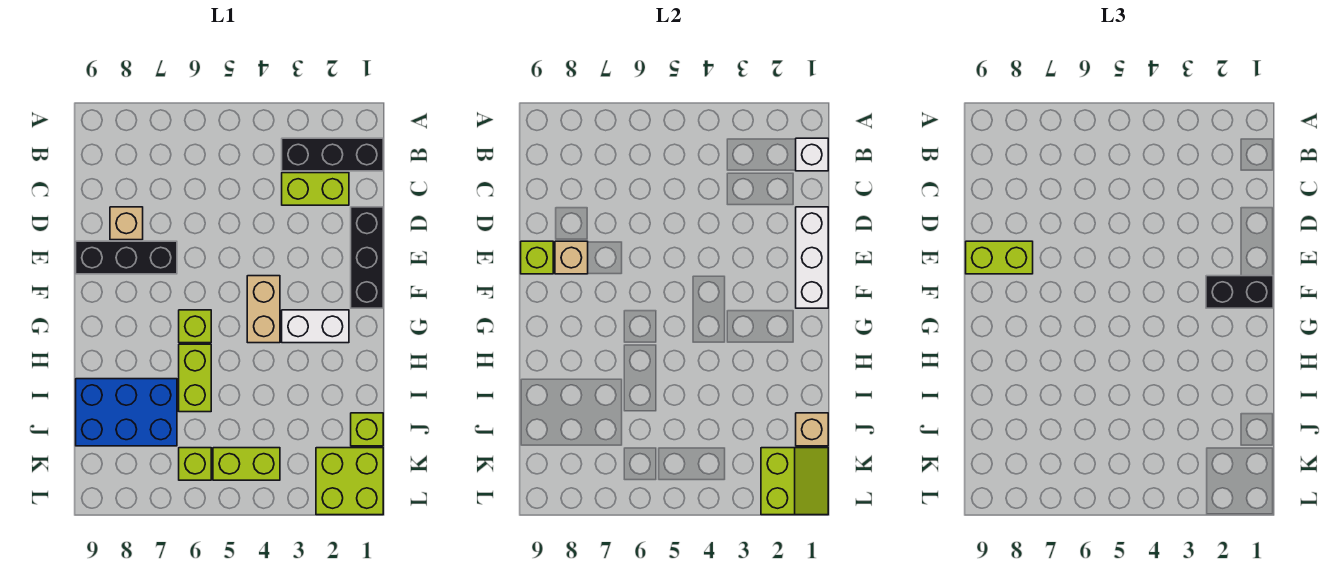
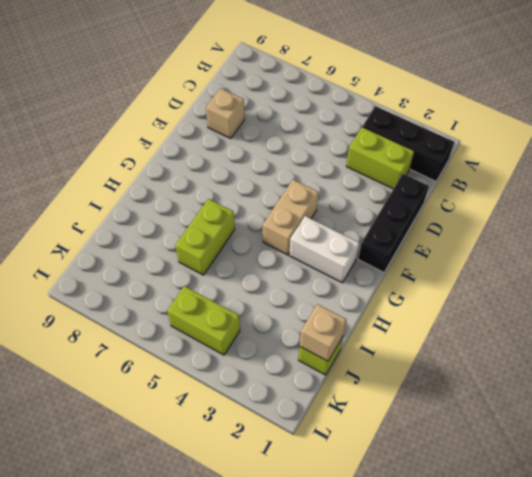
none -> black 1x3 brick [76,241,177,274]
none -> lime 1x1 brick [179,310,211,343]
none -> blue 2x3 brick [76,379,177,446]

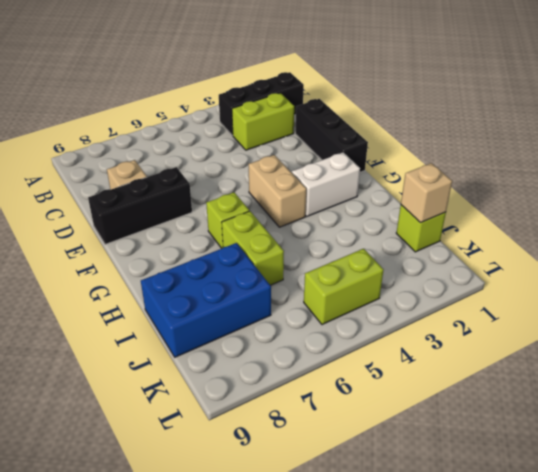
none -> lime 2x2 brick [316,448,383,515]
none -> lime 1x1 brick [179,448,211,480]
none -> white 1x1 brick [796,138,828,171]

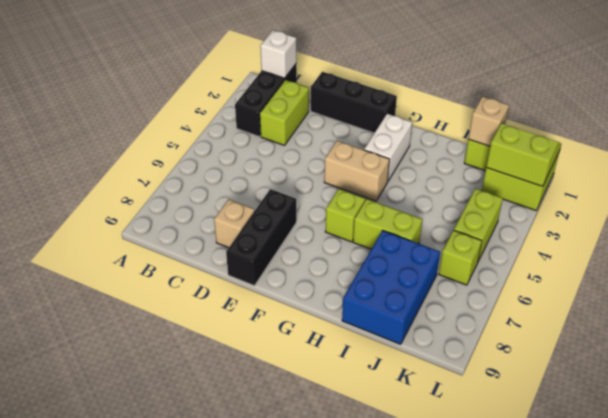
none -> white 1x3 brick [796,207,828,308]
none -> tan 1x1 brick [555,241,588,274]
none -> lime 1x1 brick [521,241,553,274]

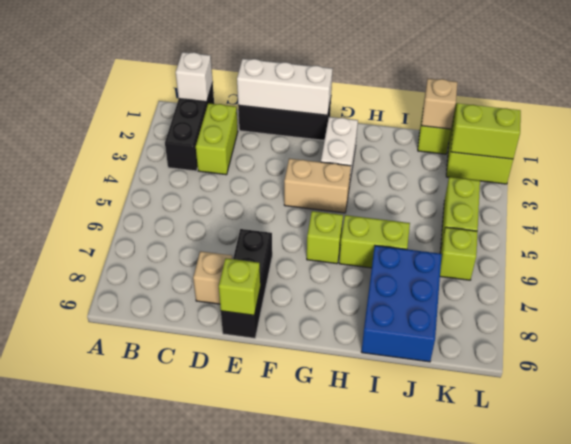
none -> tan 1x1 brick [555,241,588,274]
none -> lime 1x2 brick [966,241,1033,274]
none -> black 1x2 brick [1206,276,1273,308]

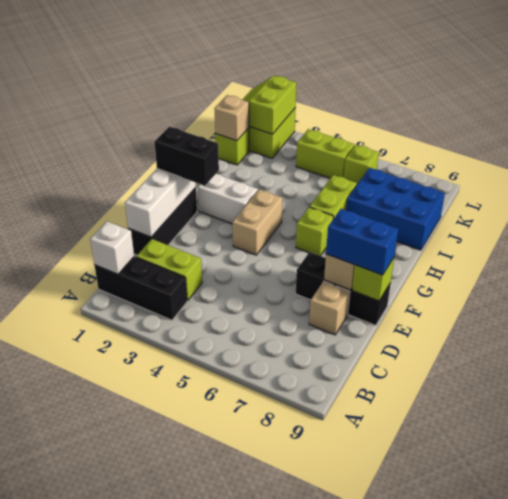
blue 1x2 brick [326,209,398,275] -> lime 1x2 brick [966,241,1033,274]

